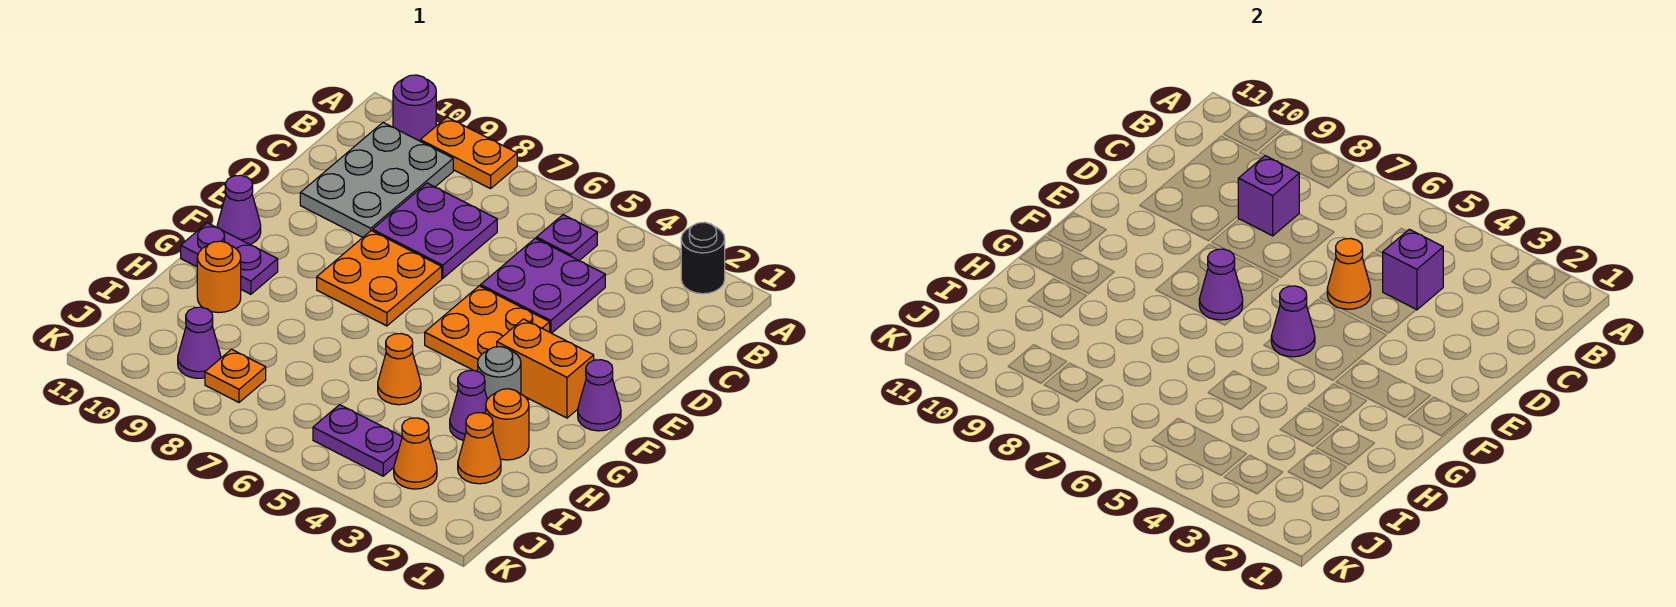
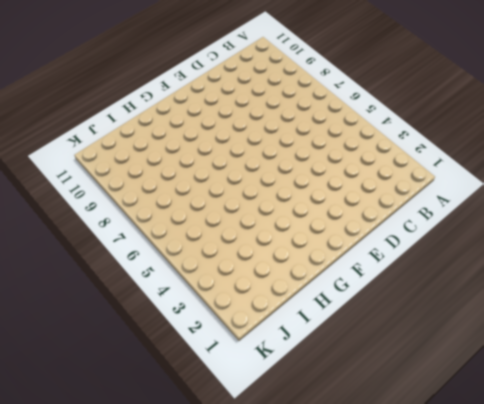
none -> black 1x1 round brick [681,222,725,294]
none -> orange 1x2 plate [420,117,517,189]
none -> purple 1x1 round brick [393,75,436,141]

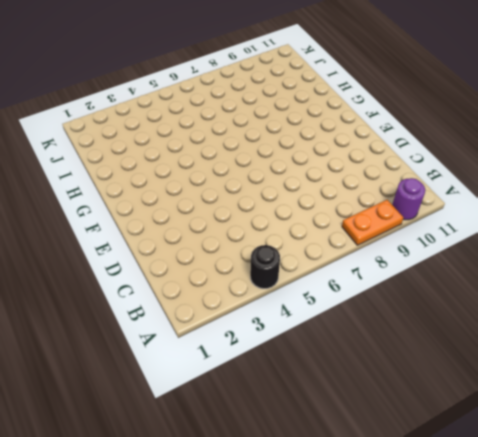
black 1x1 round brick [250,245,280,289] -> black 1x1 round brick moved to [681,222,725,294]
none -> purple 1x1 plate [536,215,597,261]
none -> grey 2x3 plate [300,123,453,238]
none -> purple 2x2 plate [481,238,605,333]

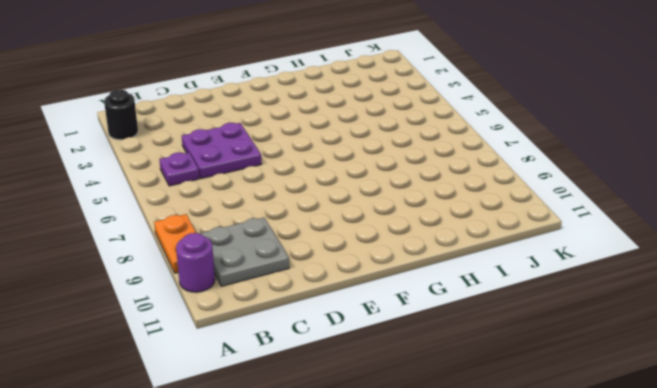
grey 2x2 plate [199,218,289,286] -> grey 2x3 plate [300,123,453,238]
none -> purple 2x2 plate [373,183,497,278]
none -> orange 2x2 plate [425,286,550,371]
none -> orange 2x2 plate [317,231,442,326]

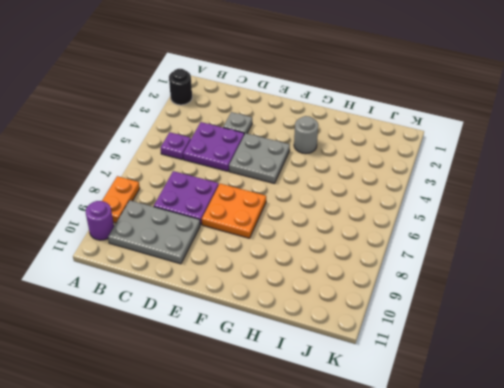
grey 1x1 plate [223,112,252,134] -> none
grey 2x2 plate [229,133,290,184] -> orange 2x2 plate [425,286,550,371]
none -> purple 1x1 cone [578,360,621,431]
none -> orange 1x2 brick [497,319,594,418]
none -> purple 1x1 cone [217,175,261,244]

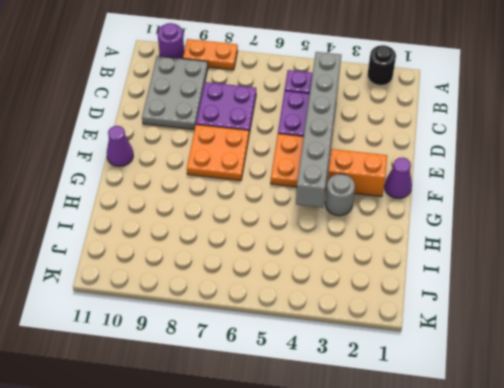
grey 1x6 brick [296,52,341,208] -> purple 1x1 brick [1383,229,1443,310]
none -> purple 1x2 plate [181,223,278,294]
none -> orange 1x1 round brick [486,389,529,460]
none -> purple 1x1 cone [450,370,487,441]

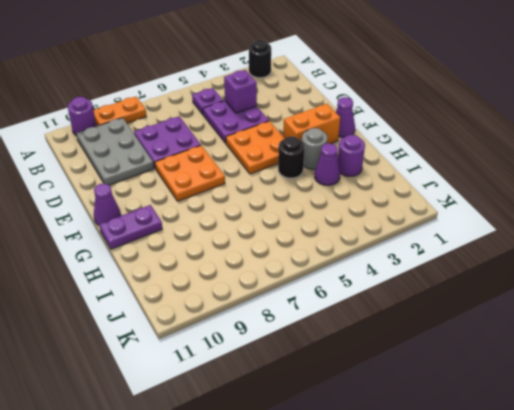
black 1x1 round brick [278,136,304,178] -> none
purple 1x1 round brick [337,135,365,176] -> orange 1x1 round brick [486,389,529,460]
none -> orange 1x1 cone [378,334,421,405]
none -> orange 1x1 round brick [197,241,241,313]
none -> orange 1x1 cone [458,413,501,484]

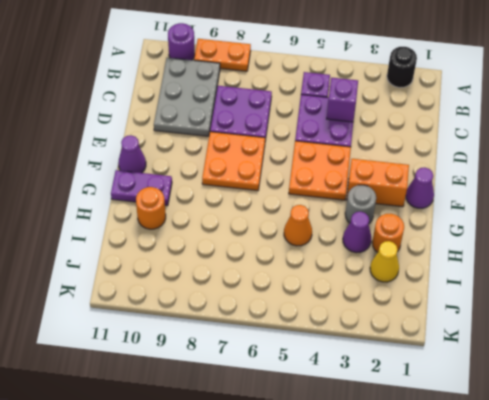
yellow 1x1 cone [370,241,399,282] -> orange 1x1 cone [458,413,501,484]
none -> orange 1x1 cone [394,418,437,489]
none -> purple 1x2 plate [313,405,402,476]
none -> orange 1x1 plate [205,349,266,402]

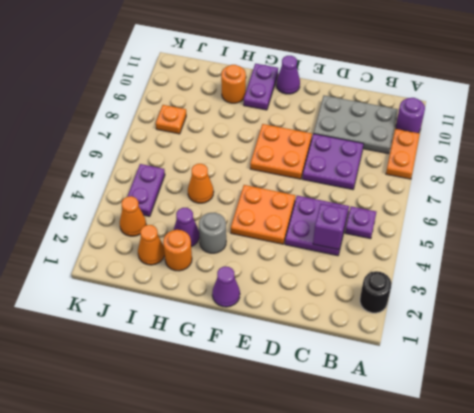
none -> orange 1x2 brick [497,319,594,418]
none -> purple 1x1 cone [178,307,221,378]
none -> purple 1x1 brick [1238,156,1299,236]

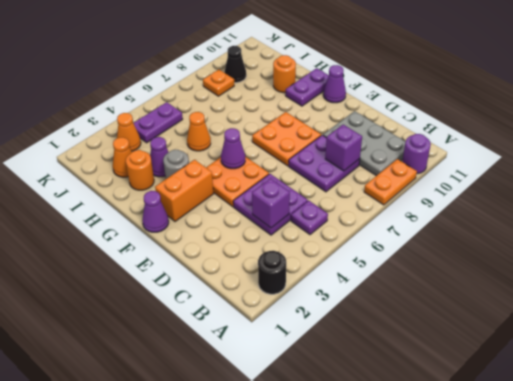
black 1x1 cone [225,46,246,83] -> purple 1x1 cone [178,307,221,378]
none -> orange 1x1 cone [1327,238,1371,309]
none -> purple 1x1 cone [1199,249,1243,320]

